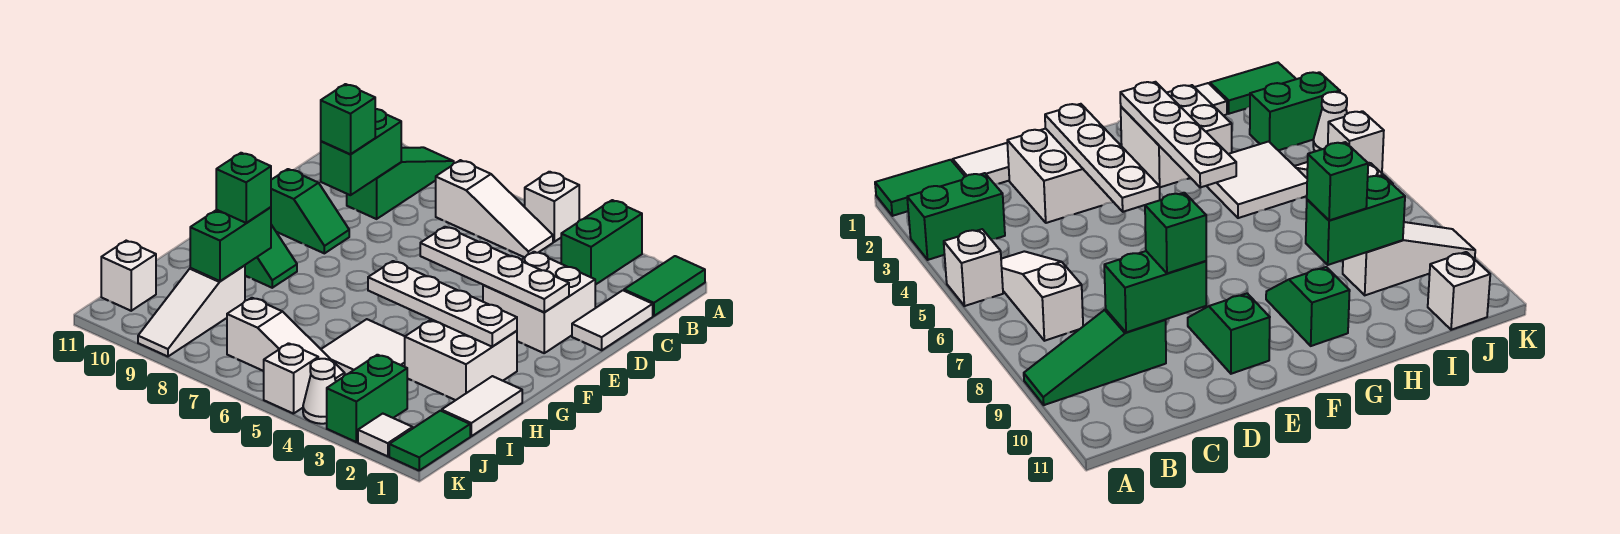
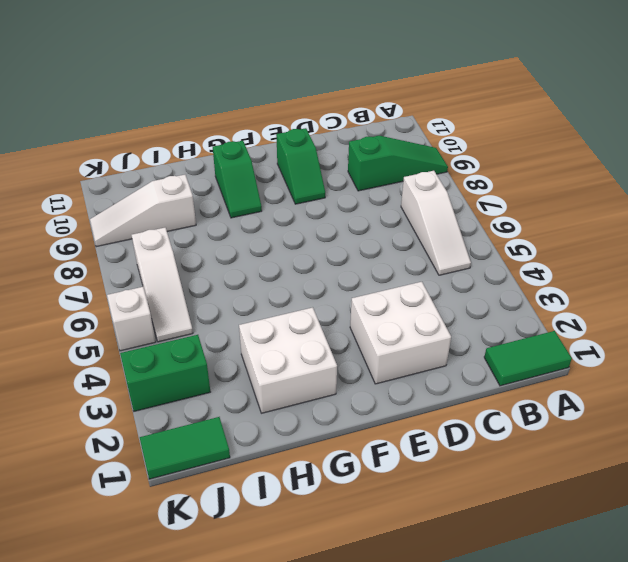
none -> green 1x2 brick [561,200,642,285]
none -> white 1x1 brick [525,172,579,242]
none -> white 1x2 tile [572,290,653,350]

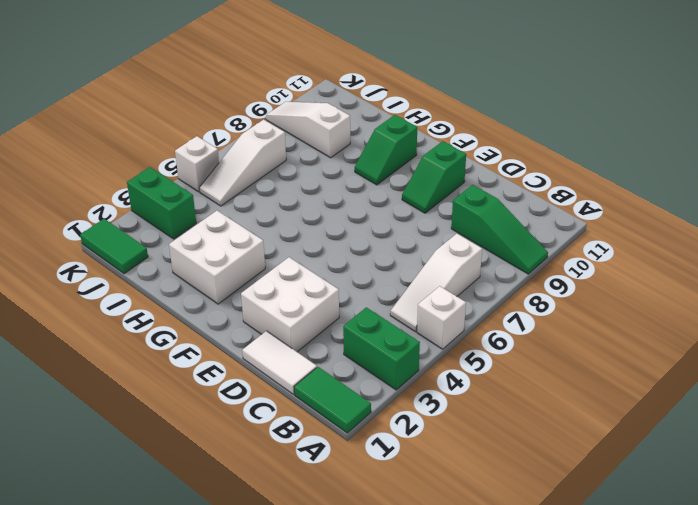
none -> white 1x2 tile [442,376,522,436]
none -> white 2x2 tile [321,319,405,375]
none -> white 1x1 brick [101,241,156,311]

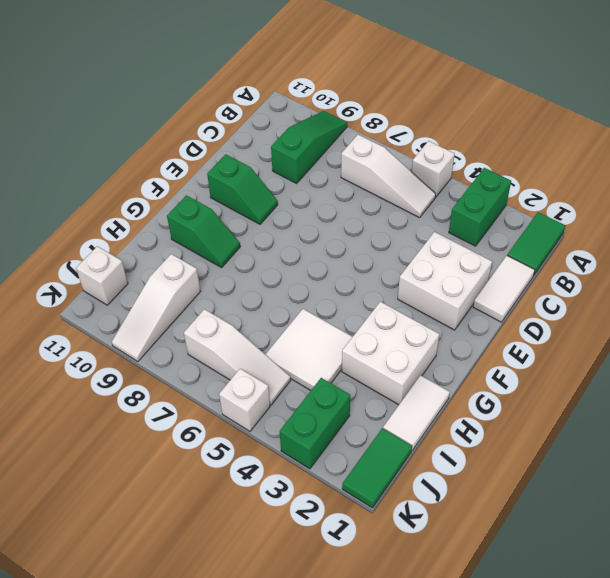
none -> white 1x1 tile [358,414,413,456]
none -> white 1x1 cone [303,359,336,424]
none -> green 1x2 brick [321,109,401,195]

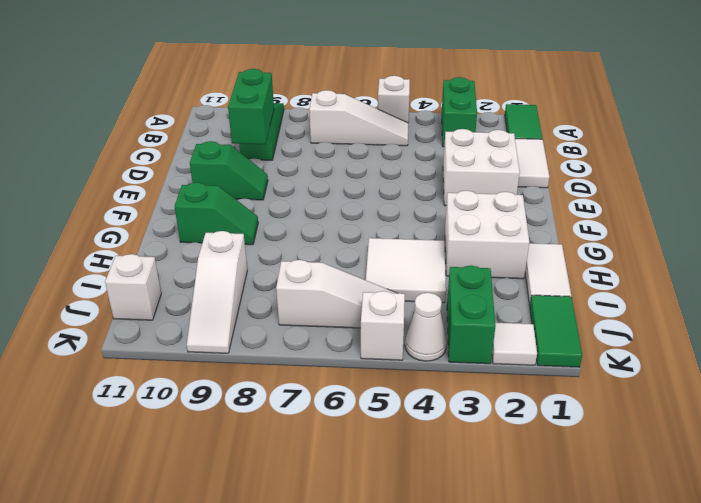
none -> white 1x4 plate [420,227,569,312]
none -> white 1x4 plate [368,261,517,347]
none -> green 1x2 brick [190,207,271,281]

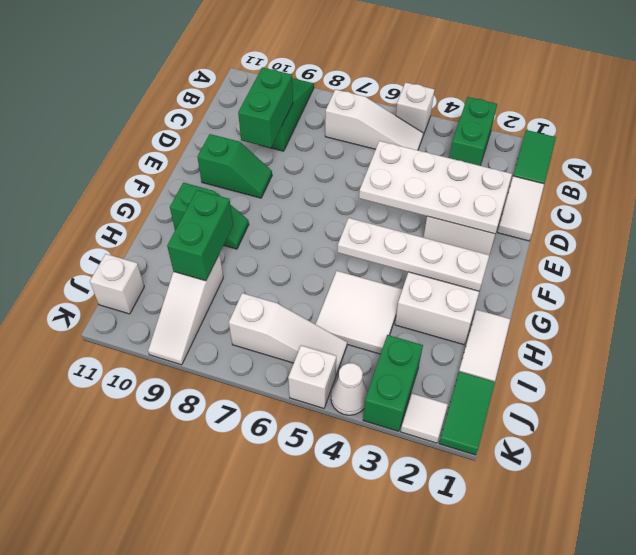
white 2x4 plate [359,141,512,234] -> white 1x4 plate [420,227,569,312]
none -> green 1x1 brick [321,84,375,154]
none -> green 1x1 brick [216,153,271,223]

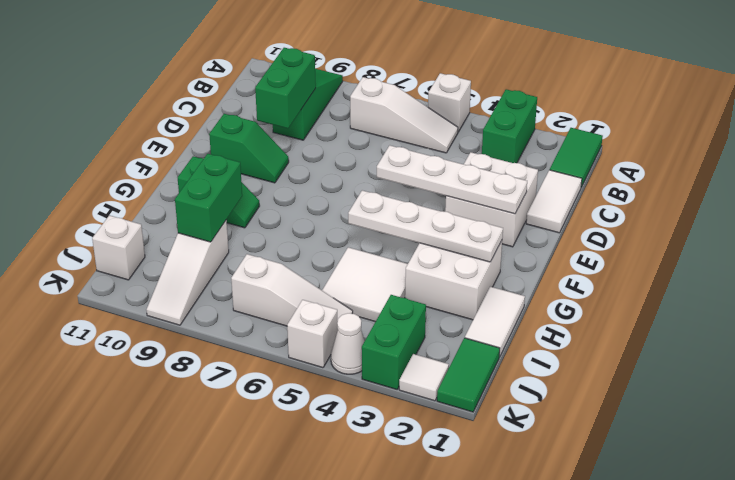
none -> green 1x1 brick [321,84,375,154]
none -> green 1x1 brick [216,153,271,223]

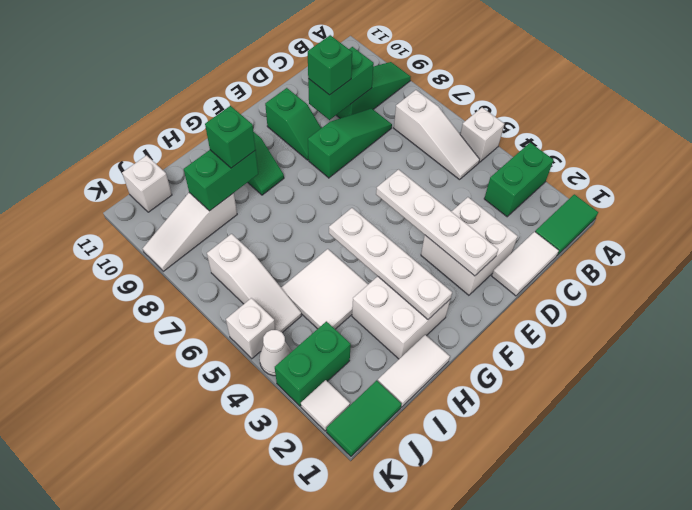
green 1x3 slope [308,108,392,178] -> none

